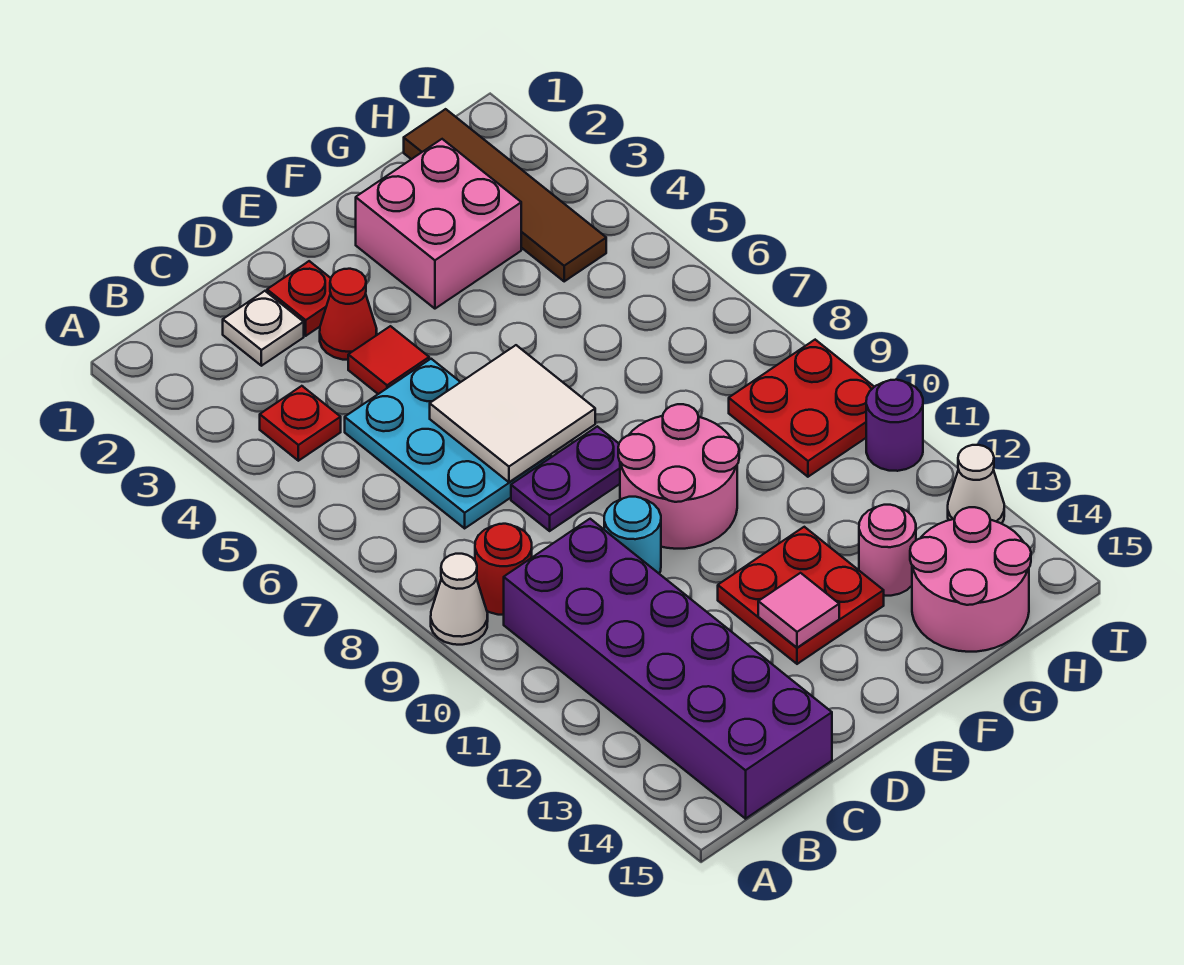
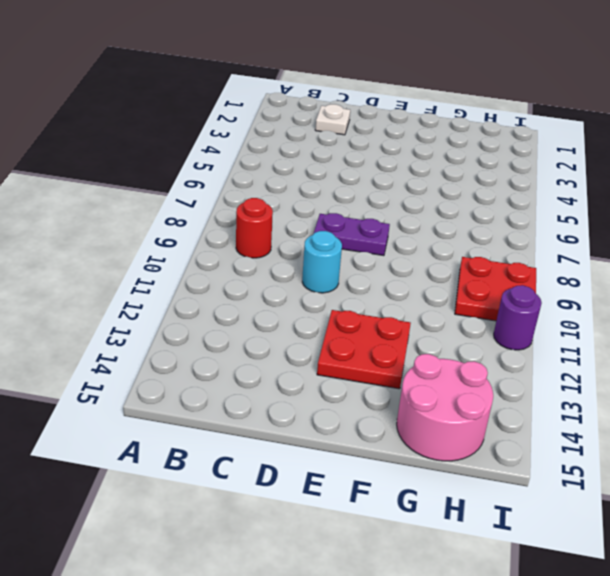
none -> white 1x1 cone [431,554,488,645]
none -> red 1x1 plate [260,386,341,461]
none -> purple 2x6 brick [504,519,832,819]

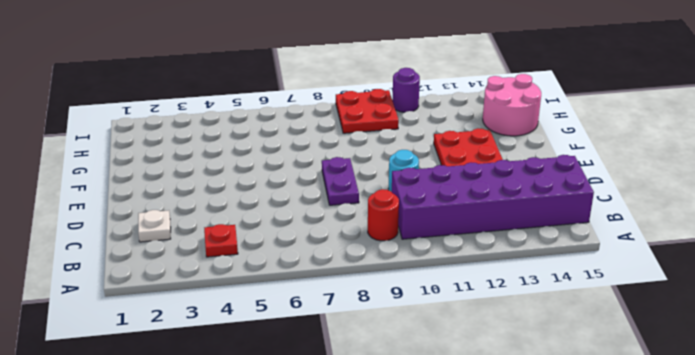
none -> white 1x1 cone [431,554,488,645]
none -> cyan 2x3 plate [345,359,551,528]
none -> red 1x1 plate [267,261,331,336]

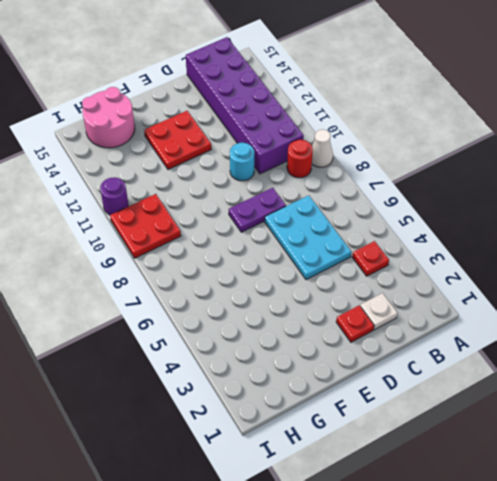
none -> red 1x1 cone [320,269,377,360]
none -> red 1x1 tile [348,326,429,394]
none -> pink 2x2 round brick [618,404,739,549]

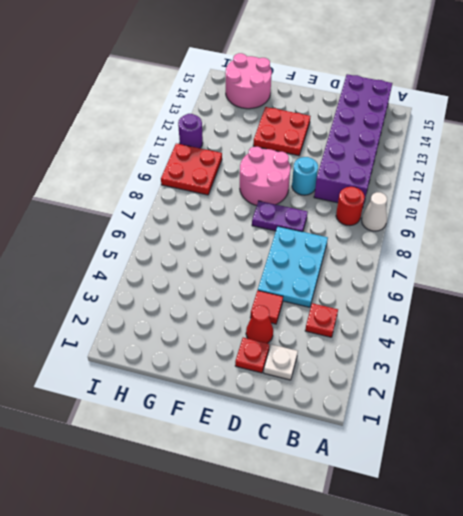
none -> pink 2x2 brick [356,139,521,309]
none -> pink 1x1 round brick [859,505,916,596]
none -> brown 1x4 tile [404,109,606,281]

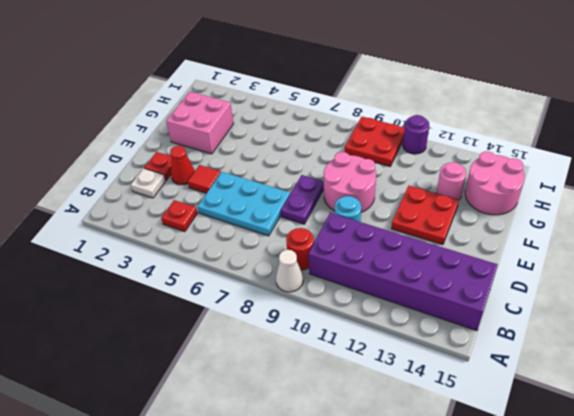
none -> brown 1x4 tile [404,109,606,281]
none -> white 1x1 cone [948,445,1004,524]
none -> white 2x2 tile [430,345,595,482]

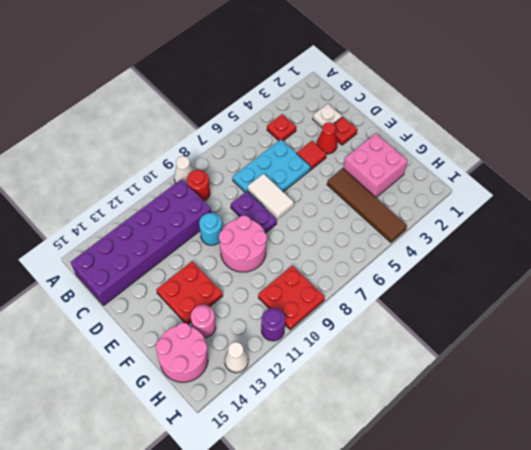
white 1x2 tile [248,174,294,219] -> white 2x2 tile [430,345,595,482]
brown 1x4 tile [327,168,407,242] -> brown 1x4 tile turned to [404,109,606,281]
none -> pink 1x1 tile [758,573,839,648]

